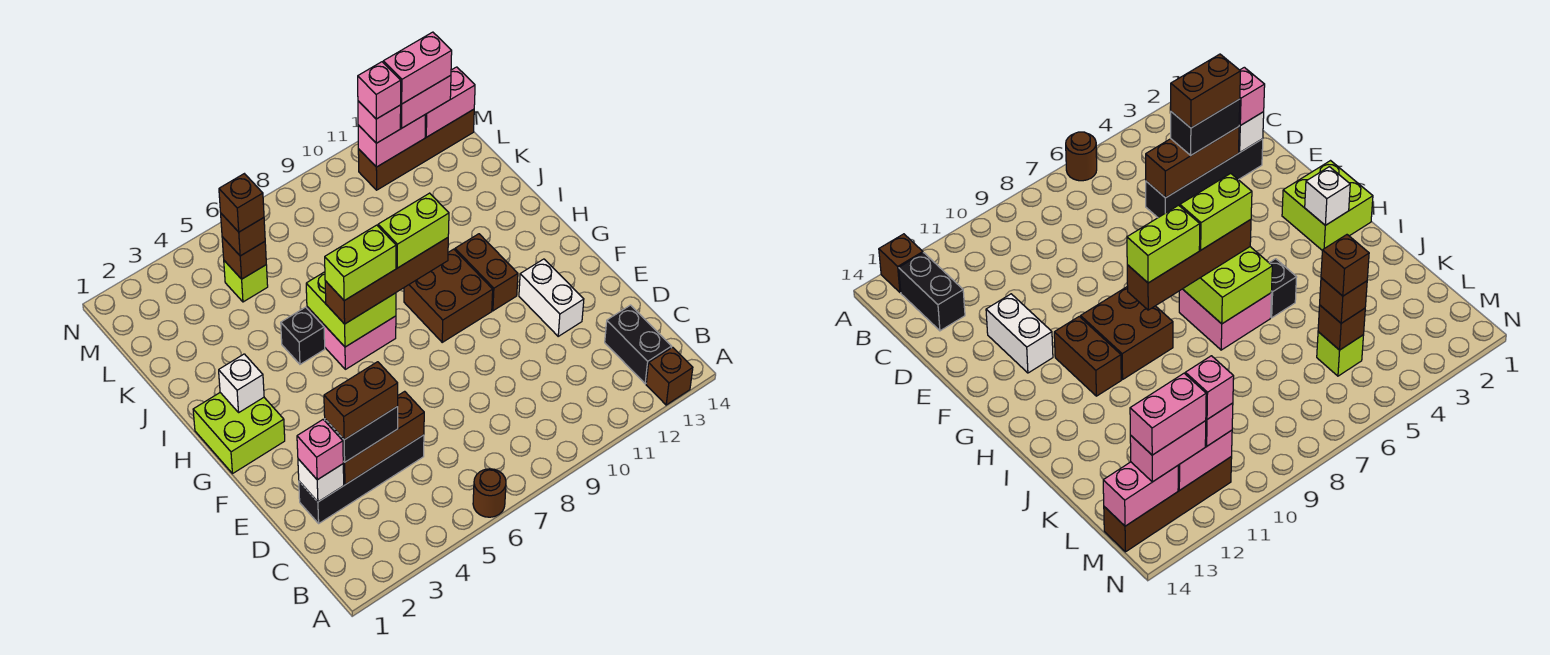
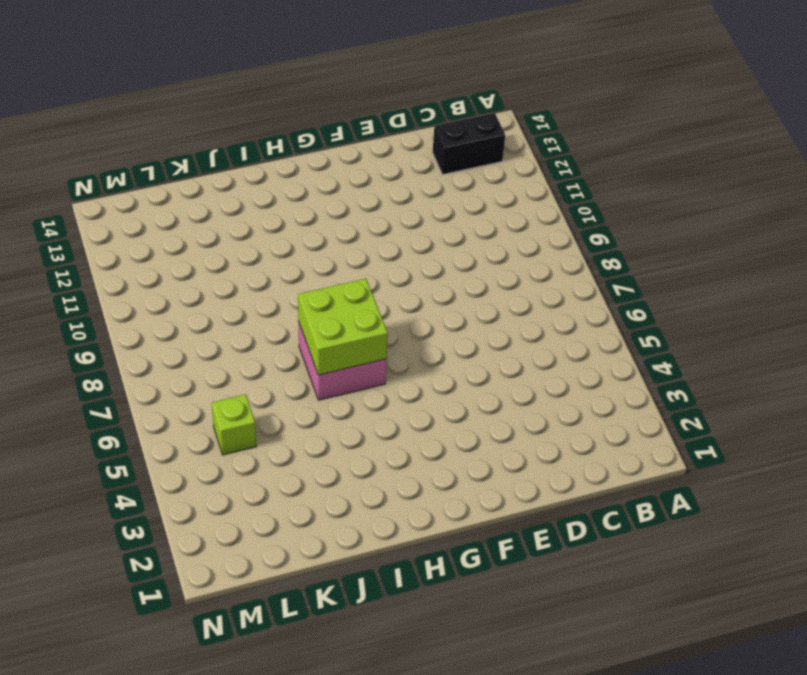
none -> brown 1x1 round brick [473,469,506,517]
none -> brown 1x1 brick [646,347,693,405]
none -> black 1x4 brick [299,435,424,523]
none -> white 1x2 brick [519,259,584,336]

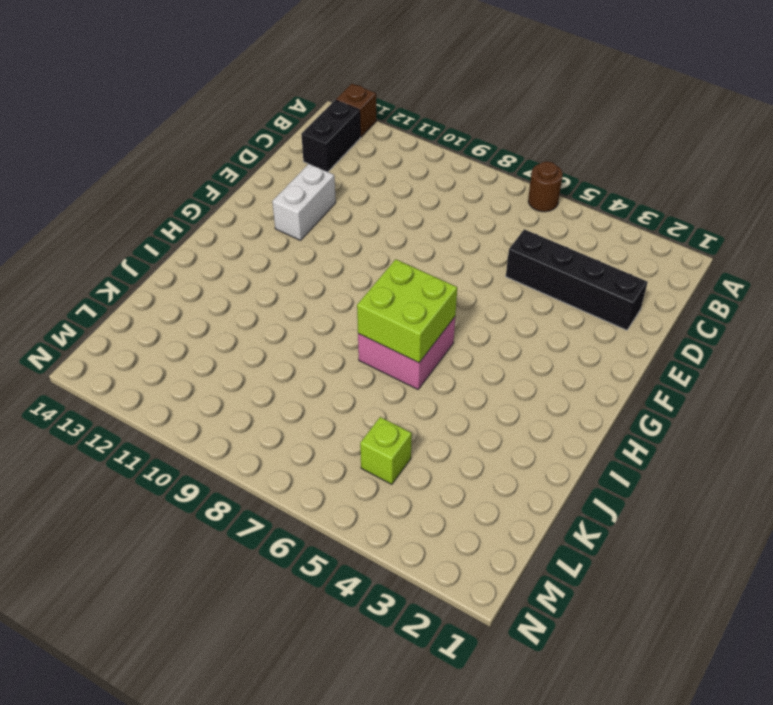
none -> lime 2x2 brick [193,393,285,473]
none -> brown 2x2 brick [404,249,493,342]
none -> brown 1x2 brick [455,234,518,311]
none -> black 1x1 brick [281,307,325,364]

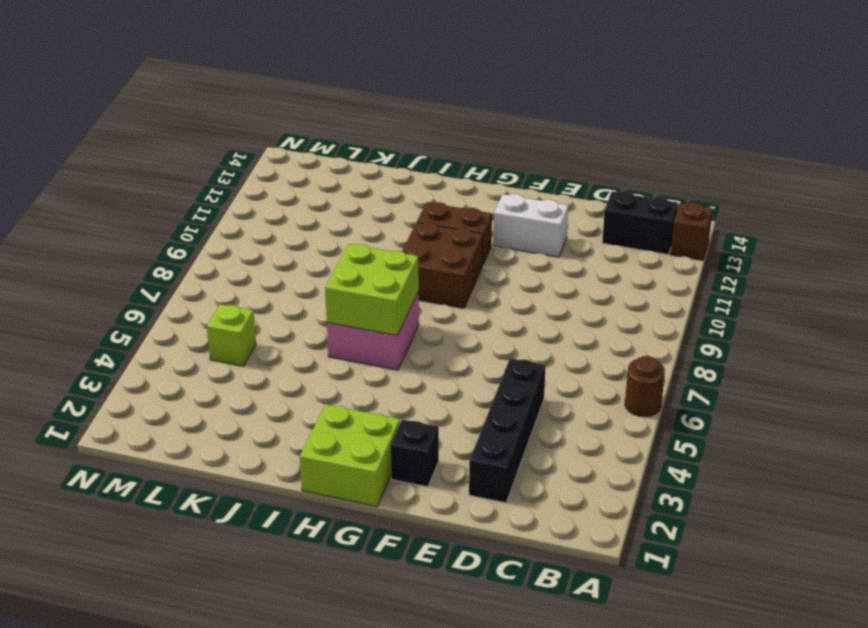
black 1x1 brick [391,419,439,487] -> black 1x1 brick moved to [281,307,325,364]
none -> brown 1x4 brick [358,109,474,190]
none -> white 1x1 brick [298,459,344,502]
none -> brown 1x3 brick [343,391,424,485]
none -> white 1x1 brick [219,354,264,412]

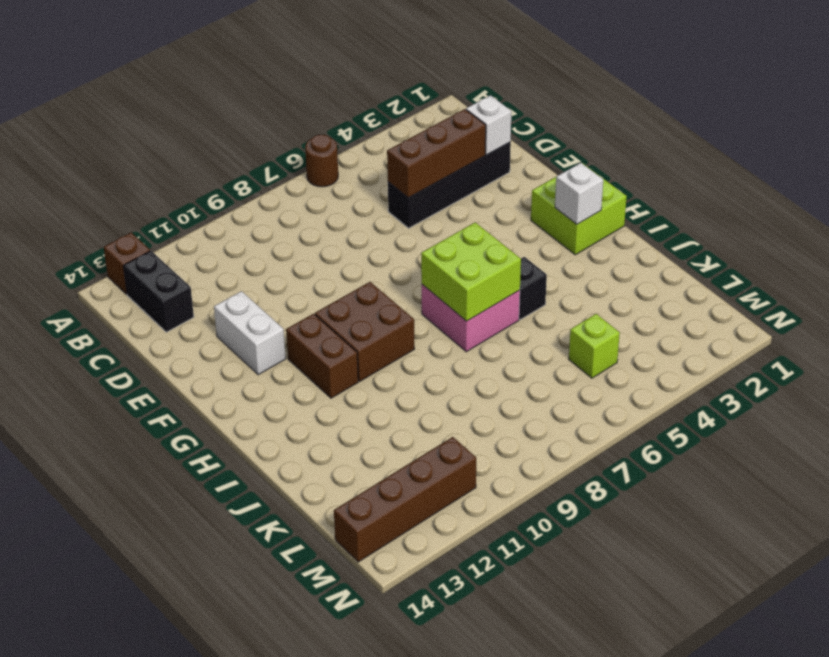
none -> brown 1x1 brick [222,237,266,279]
none -> pink 1x2 brick [358,114,426,167]
none -> pink 1x2 brick [425,67,475,137]
none -> pink 1x1 brick [297,420,343,480]

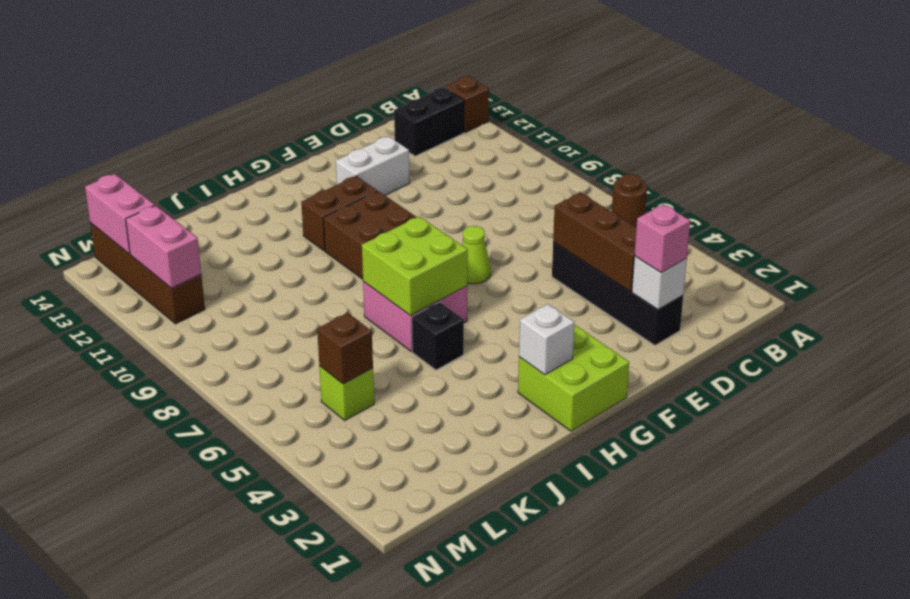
lime 1x1 cone [462,226,491,284] -> none
none -> black 1x2 brick [325,406,398,462]
none -> brown 1x4 brick [325,238,448,324]
none -> brown 1x1 brick [221,214,265,256]
none -> pink 1x1 brick [358,101,401,143]

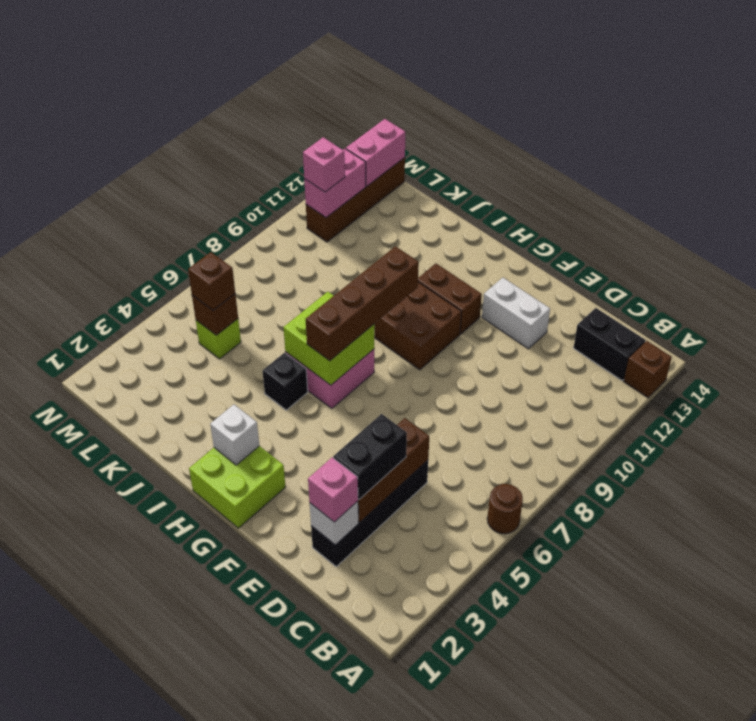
none -> pink 1x2 brick [400,75,451,128]
none -> brown 1x2 brick [324,362,398,440]
none -> lime 1x2 brick [325,225,396,300]
none -> lime 1x2 brick [378,193,449,268]

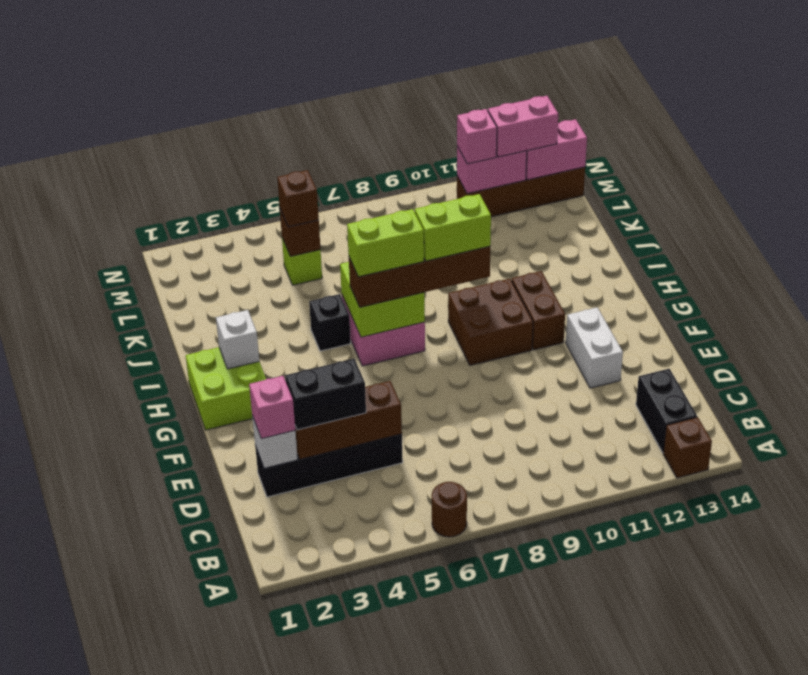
none -> brown 1x2 brick [324,362,398,440]
none -> brown 1x1 brick [219,174,264,232]
none -> pink 1x1 brick [358,62,401,119]
none -> pink 1x2 brick [383,32,452,104]

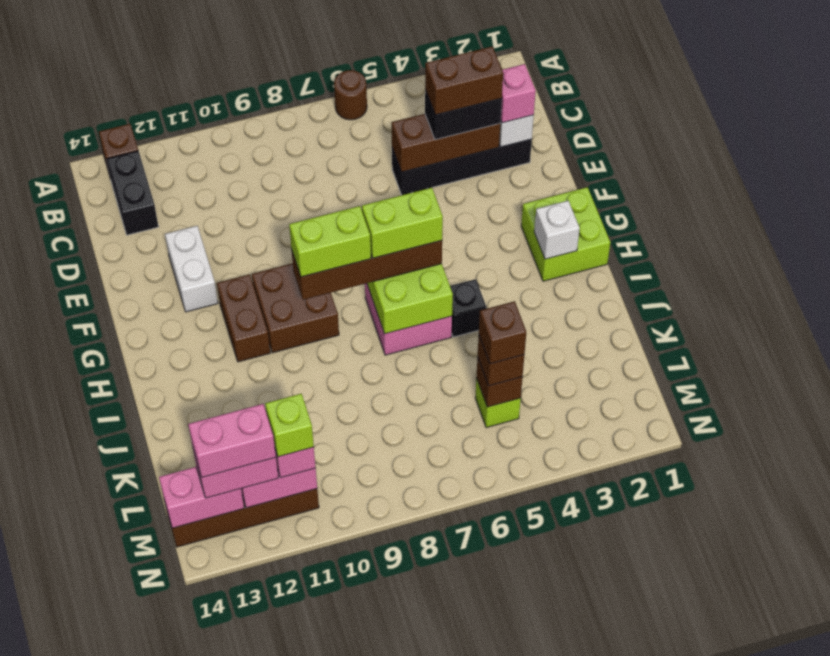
lime 1x1 brick [265,394,314,457] -> pink 1x1 brick [358,62,401,119]

